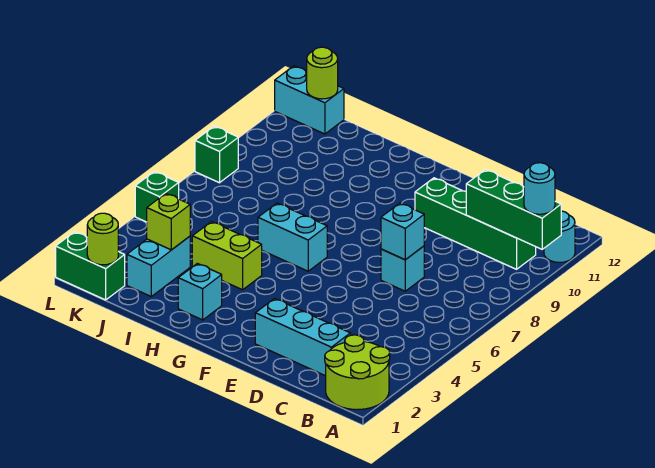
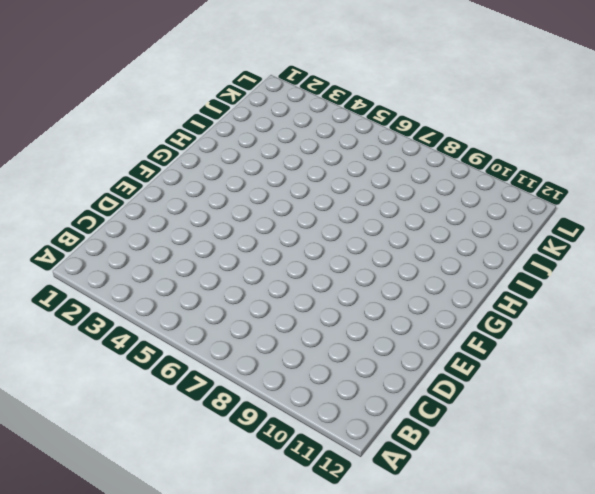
none -> lime 2x2 round brick [325,335,390,410]
none -> cyan 1x1 round brick [544,211,575,262]
none -> green 1x4 brick [415,178,536,269]

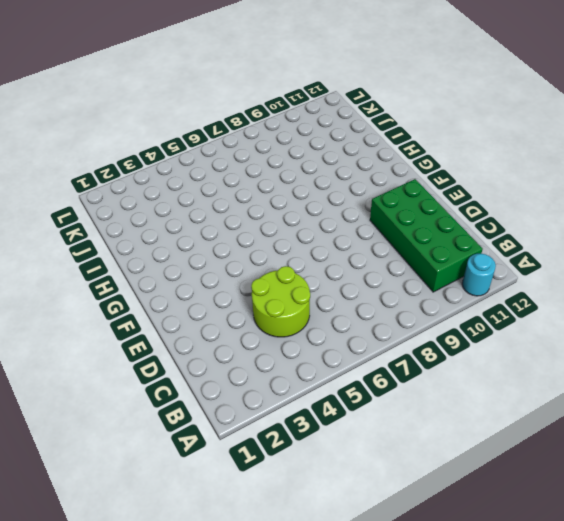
green 2x4 brick [370,179,483,292] -> green 1x4 brick [415,178,536,269]
lime 2x2 round brick [251,266,310,337] -> lime 2x2 round brick moved to [325,335,390,410]
none -> cyan 1x3 brick [255,299,350,376]
none -> cyan 1x1 brick [381,246,424,291]
none -> cyan 1x2 brick [258,203,327,271]

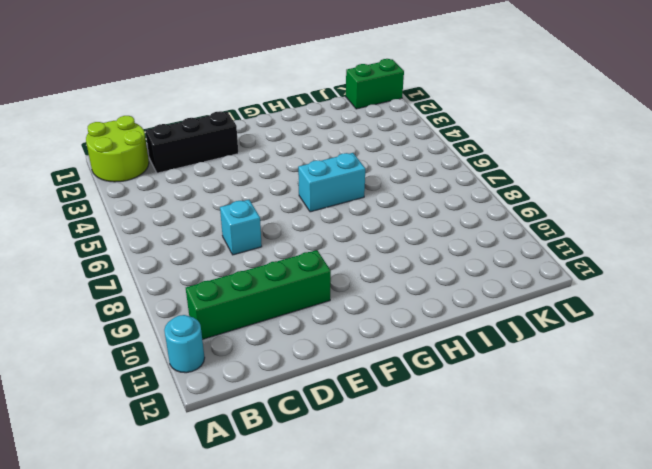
black 1x3 brick [145,111,238,173] -> cyan 1x3 brick [255,299,350,376]
none -> cyan 1x1 brick [178,263,222,320]
none -> lime 1x2 brick [192,222,262,290]
none -> cyan 1x2 brick [127,236,190,296]

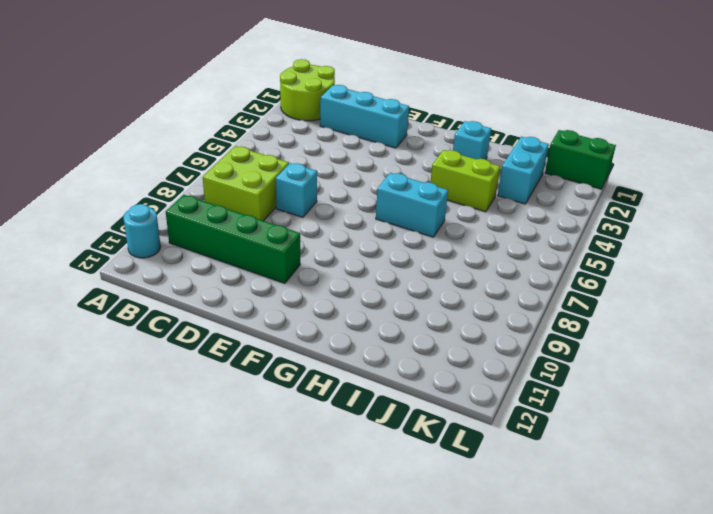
lime 2x2 brick [203,146,289,221] -> none
none -> cyan 1x2 brick [275,66,344,134]
none -> green 1x1 brick [135,171,179,222]
none -> green 1x1 brick [195,126,238,183]

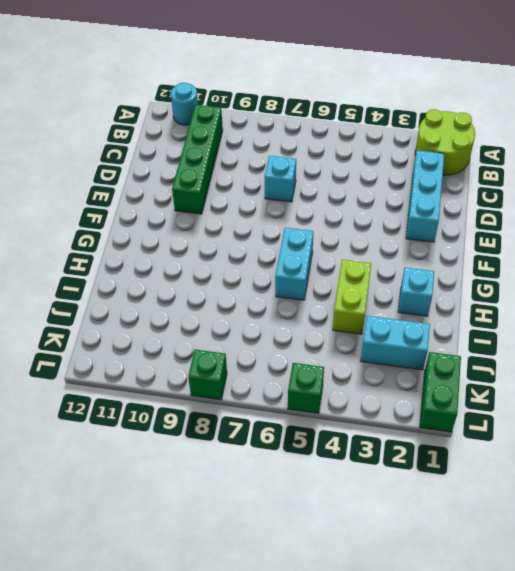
none -> cyan 1x2 brick [275,66,344,134]
none -> green 1x3 brick [466,170,561,249]
none -> cyan 1x1 brick [381,203,424,260]

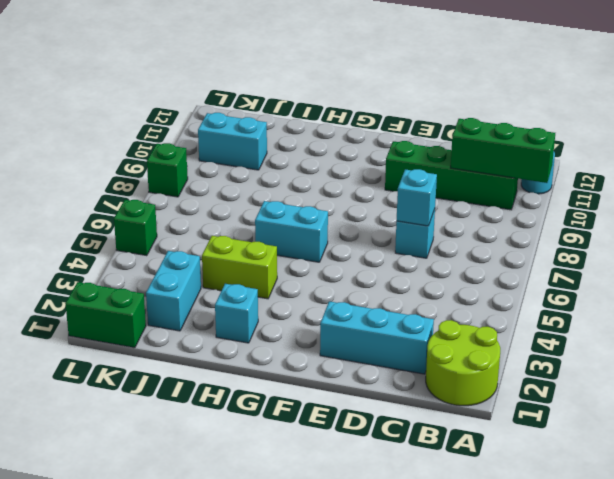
cyan 1x2 brick [198,113,267,170] -> cyan 1x2 brick moved to [275,66,344,134]
none -> lime 1x1 brick [147,193,190,250]
none -> lime 1x1 round brick [87,213,118,265]
none -> lime 1x1 round brick [307,47,338,99]

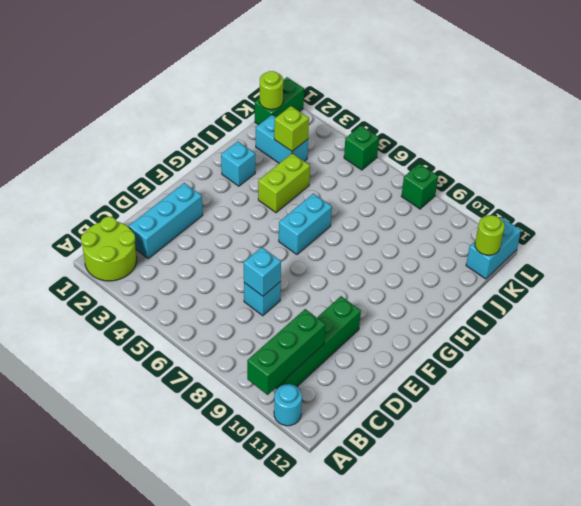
none -> cyan 1x1 round brick [524,163,555,214]

